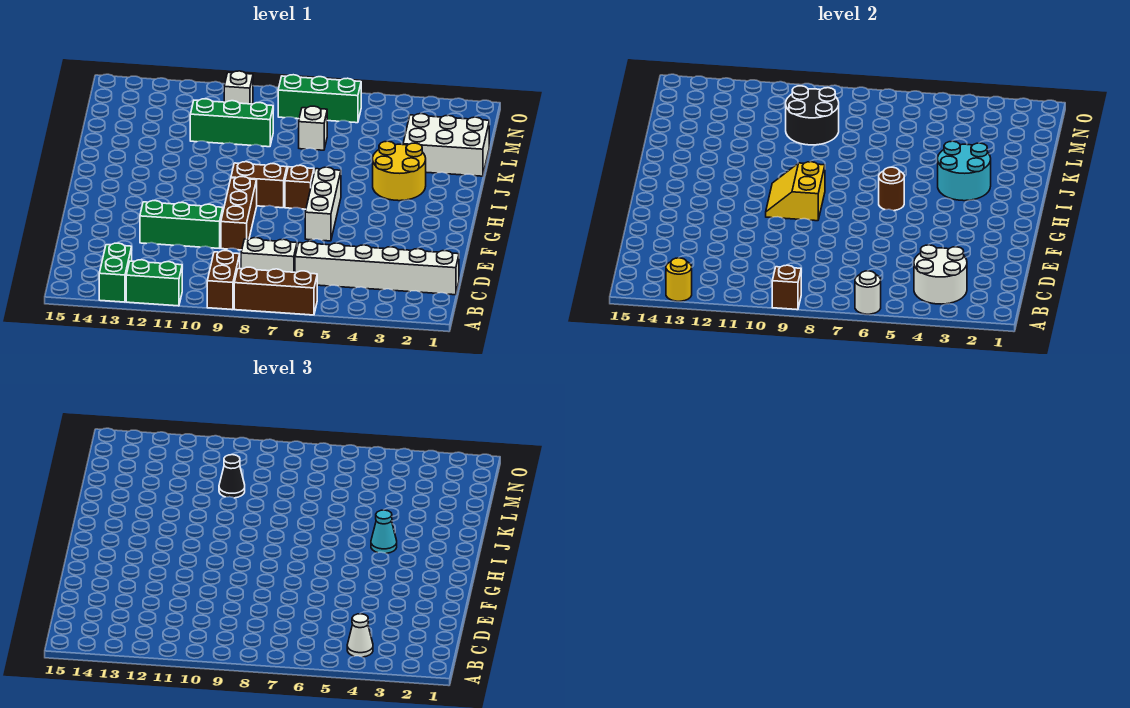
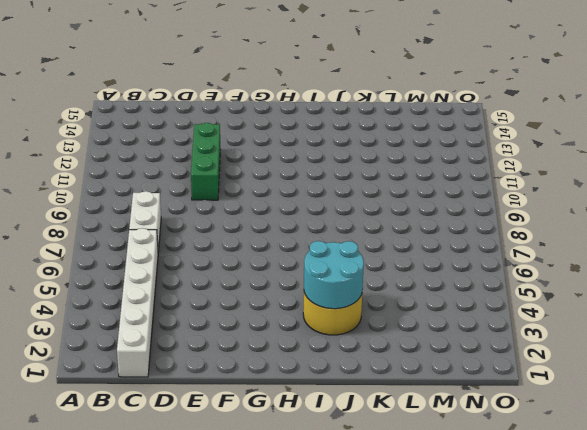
none -> brown 1x3 brick [234,267,317,315]
none -> brown 1x2 brick [207,251,240,310]
none -> green 1x2 brick [126,260,182,306]

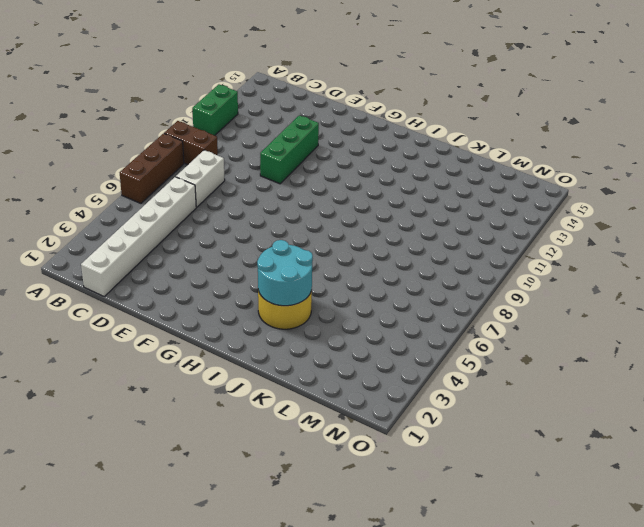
none -> green 1x2 brick [99,243,132,302]
none -> brown 1x3 brick [221,177,257,250]
none -> white 1x3 brick [305,167,341,241]

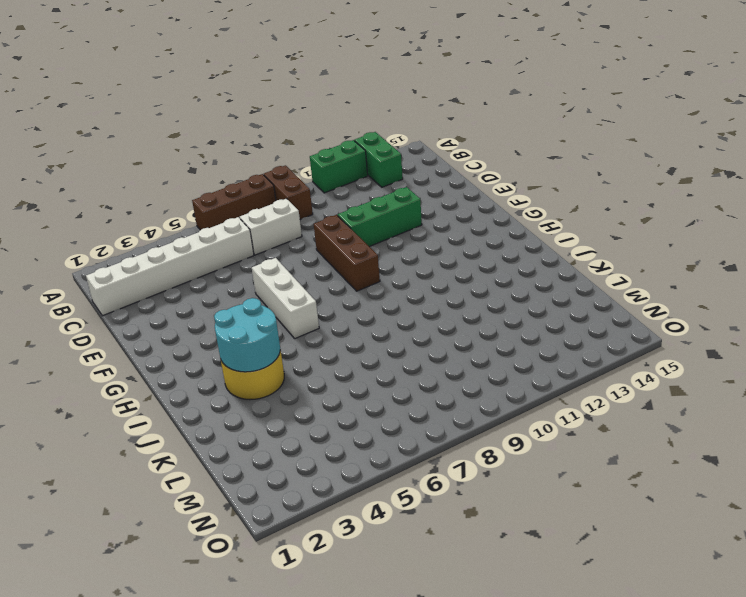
none -> brown 1x1 brick [285,165,314,209]
none -> brown 1x2 brick [231,162,287,208]
none -> white 2x3 brick [403,114,489,176]

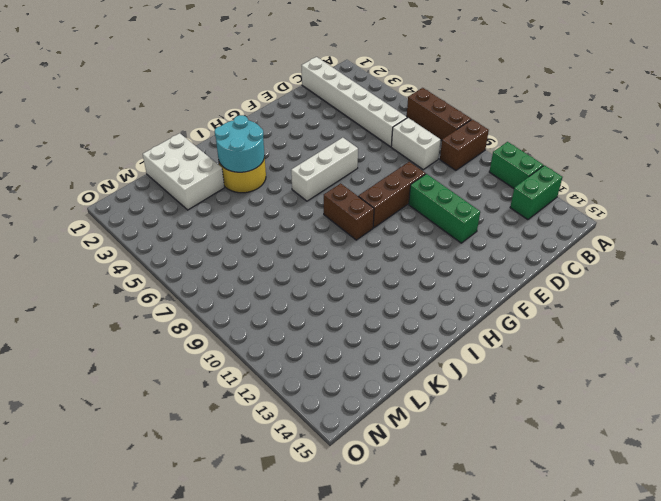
none -> brown 1x1 brick [285,165,314,209]
none -> white 1x1 brick [299,106,327,150]
none -> green 1x3 brick [190,99,273,147]

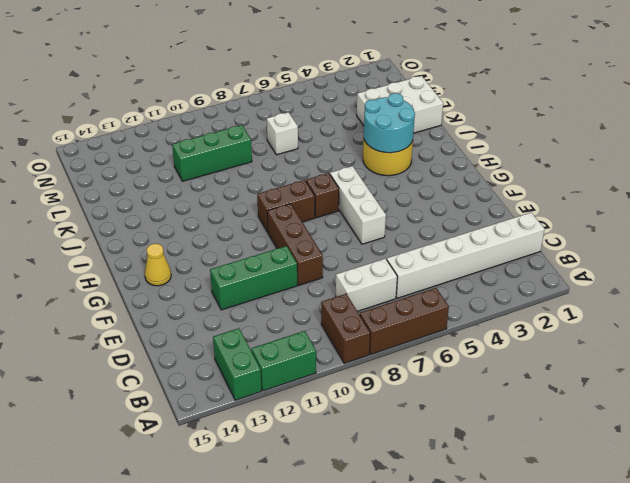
yellow 1x1 cone [145,244,171,286] -> none
none -> green 1x3 brick [278,75,361,123]
none -> white 1x1 brick [224,71,253,104]
none -> white 1x1 round brick [855,271,881,314]

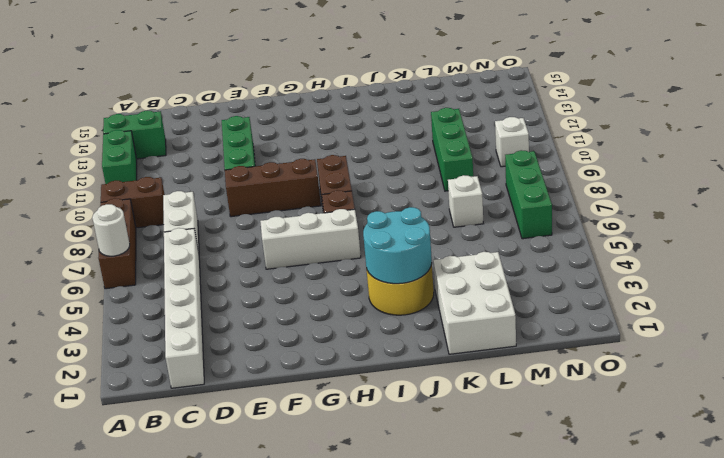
none -> brown 1x1 brick [772,265,801,310]
none -> yellow 1x1 round brick [666,258,692,301]
none -> white 2x2 round brick [914,245,967,304]

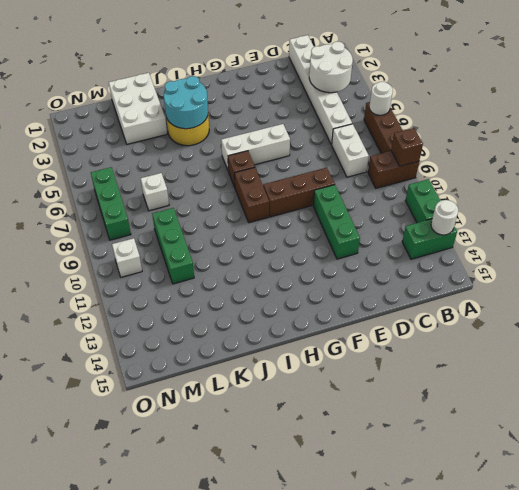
white 1x1 round brick [431,200,458,235] -> yellow 1x1 round brick [666,258,692,301]
none -> yellow 2x2 slope [766,162,825,221]
none -> brown 1x1 round brick [879,167,904,211]
none -> black 2x2 round brick [786,86,839,145]

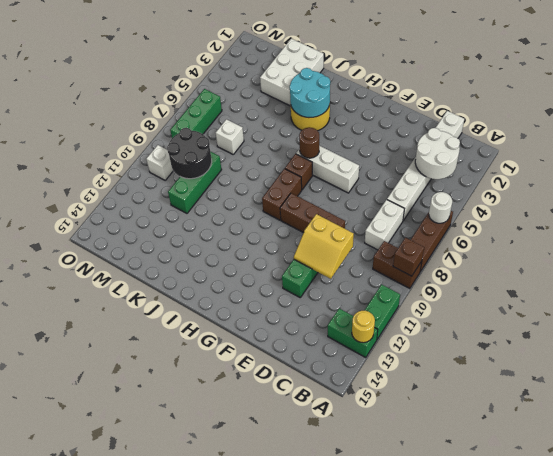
yellow 2x2 slope [294,214,354,279] -> yellow 2x2 slope moved to [766,162,825,221]
none -> white 1x1 cone [347,614,373,657]
none -> cyan 1x1 cone [371,510,397,553]
none -> black 1x1 cone [219,455,245,498]

